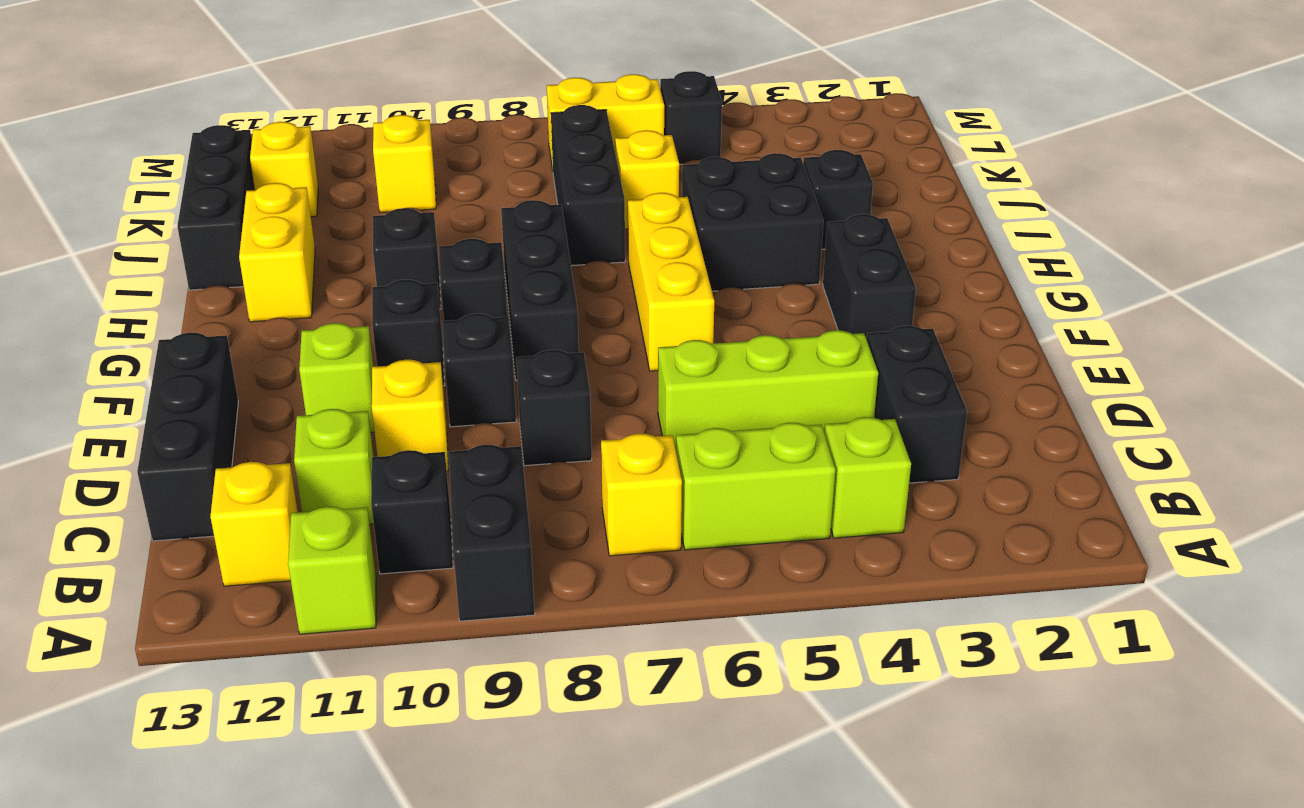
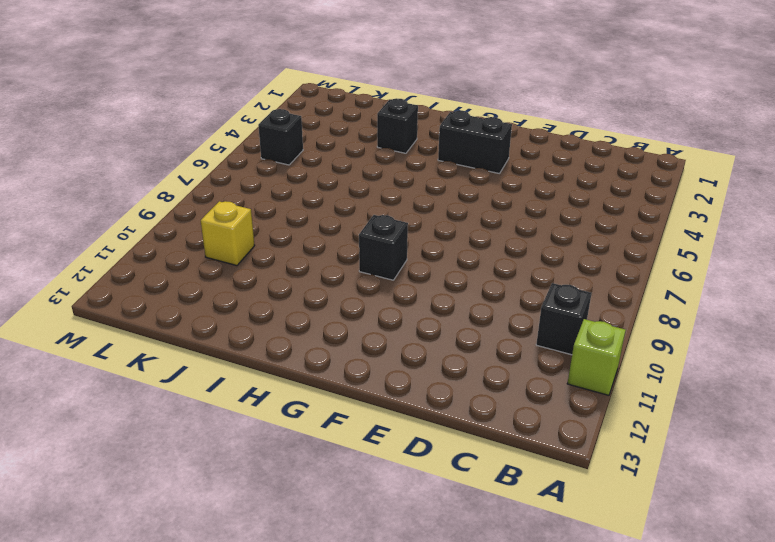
none -> black 1x2 brick [449,445,535,621]
none -> lime 1x1 brick [824,417,911,538]
none -> lime 1x2 brick [676,423,835,550]
none -> yellow 1x1 brick [601,434,682,556]

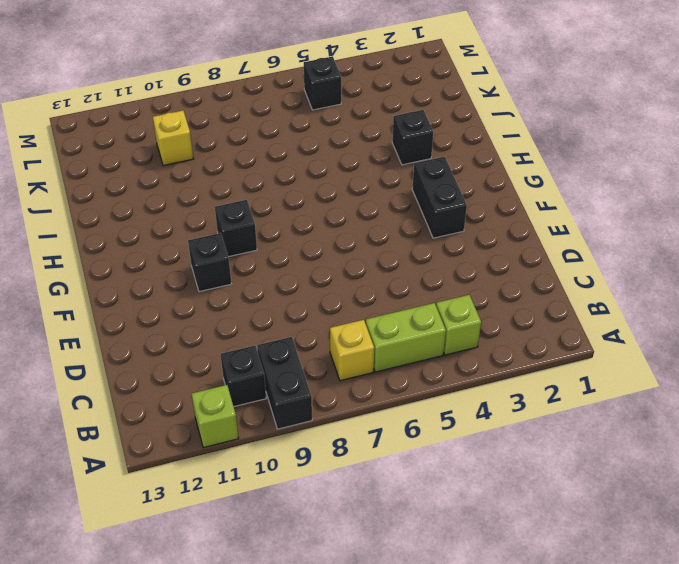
none -> yellow 1x1 brick [210,462,298,586]
none -> black 1x2 brick [867,326,967,483]
none -> lime 1x1 brick [294,409,374,524]
none -> black 1x3 brick [137,333,238,541]

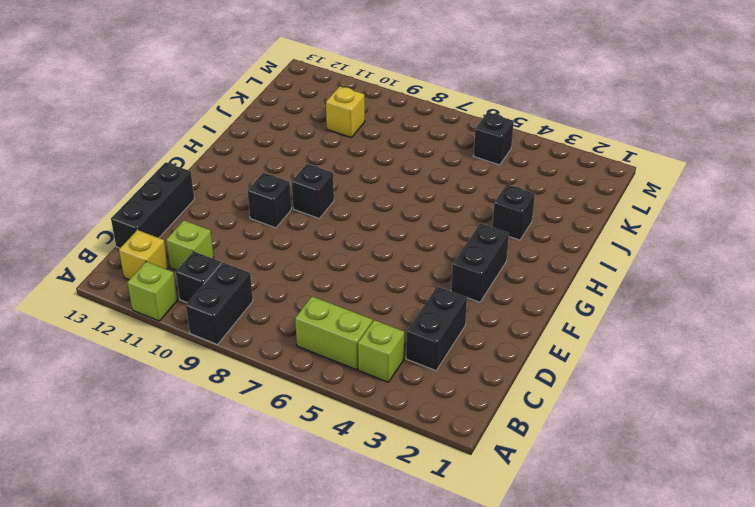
none -> yellow 1x1 brick [601,434,682,556]
none -> lime 1x3 brick [658,330,878,450]
none -> black 1x1 brick [516,350,592,466]
none -> yellow 1x1 brick [372,360,449,471]

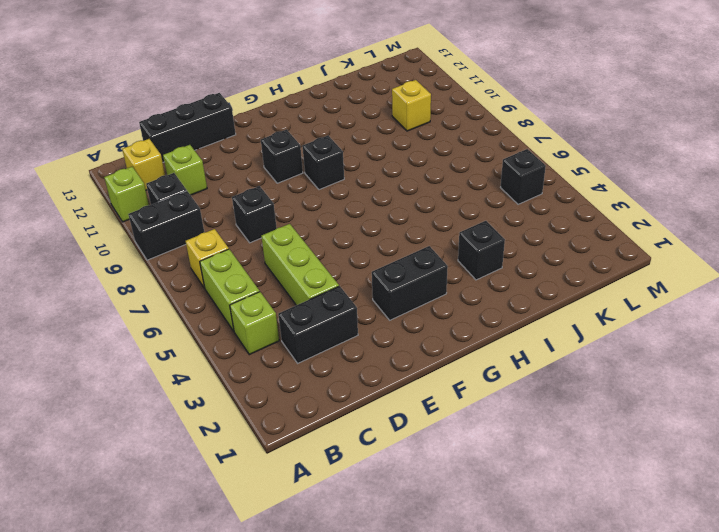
none -> yellow 1x1 brick [372,360,449,471]
none -> black 1x1 brick [442,314,516,427]
none -> lime 1x1 brick [299,323,374,432]
none -> yellow 1x3 brick [628,193,714,371]

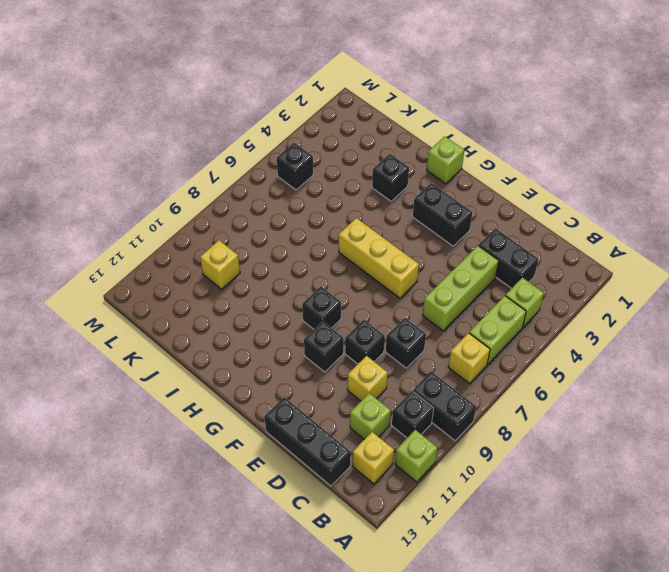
lime 1x1 brick [427,136,464,184] -> lime 1x1 brick moved to [299,323,374,432]
none -> black 1x3 brick [501,200,579,380]
none -> black 2x2 brick [682,153,823,291]
none -> black 1x1 brick [373,208,441,309]
none -> yellow 1x2 brick [239,183,315,322]

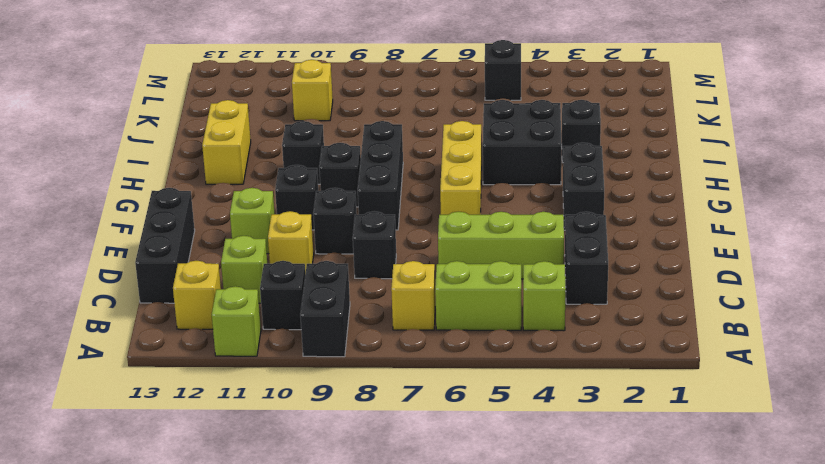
none -> black 1x3 brick [551,105,625,266]
none -> black 1x3 brick [177,125,255,290]
none -> yellow 1x1 brick [615,130,679,229]
none -> yellow 1x1 brick [250,122,318,217]

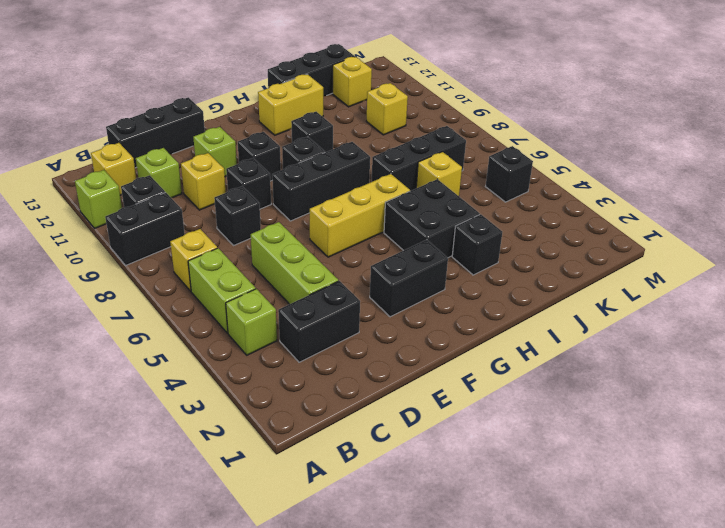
none -> yellow 1x2 brick [547,74,664,169]

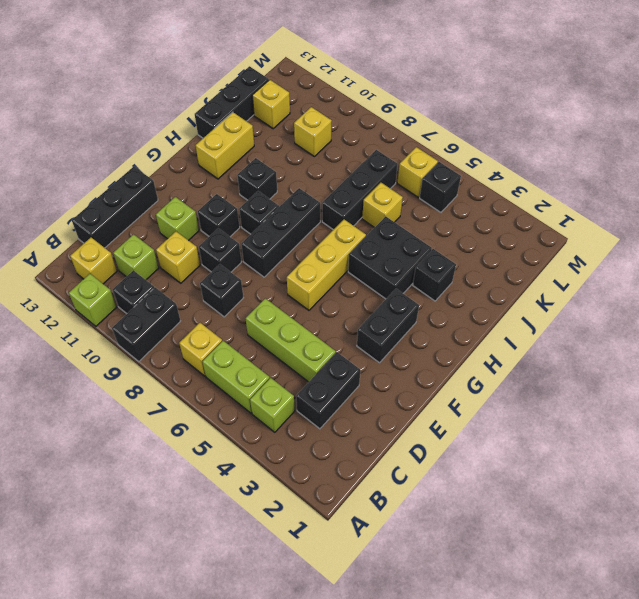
yellow 1x1 brick [397,147,438,197] -> yellow 1x2 brick [547,74,664,169]

